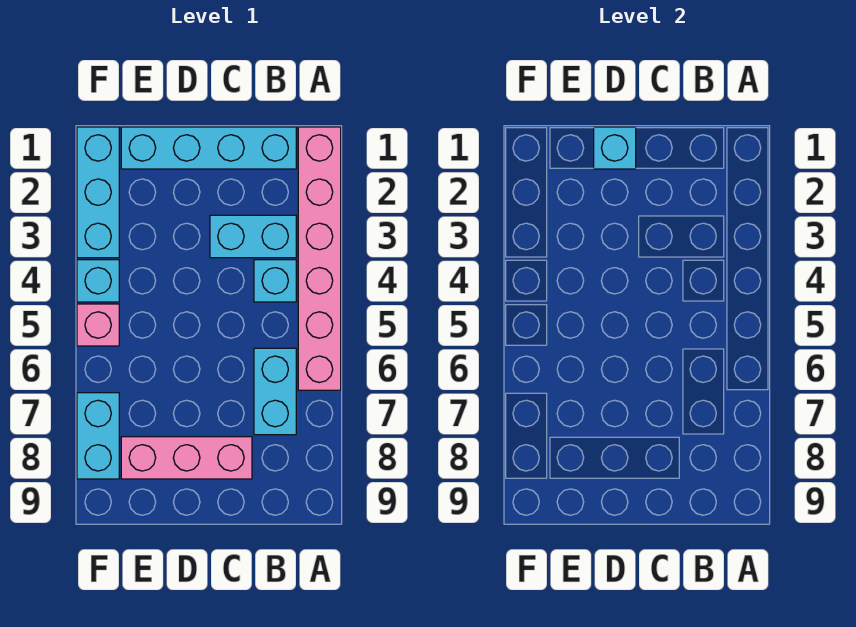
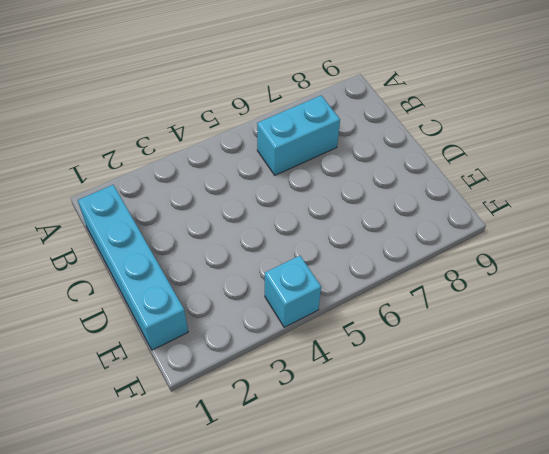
none -> pink 1x6 brick [298,127,341,390]
none -> cyan 1x2 brick [210,215,296,258]

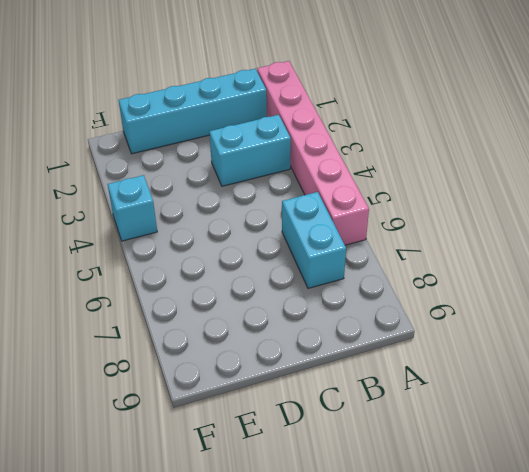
none -> cyan 1x1 brick [254,260,296,302]
none -> pink 1x3 brick [121,437,252,479]

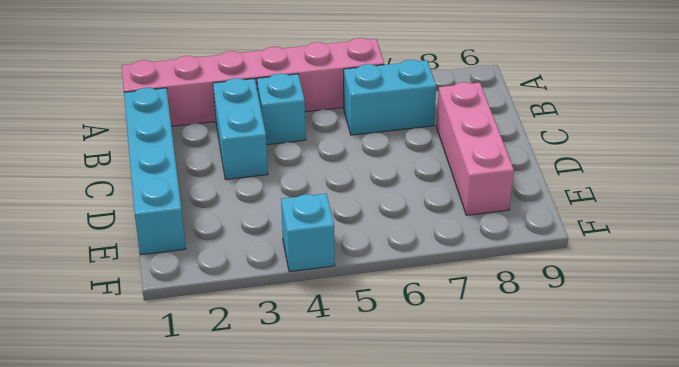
none -> cyan 1x3 brick [77,127,119,258]
none -> pink 1x1 brick [77,304,119,346]

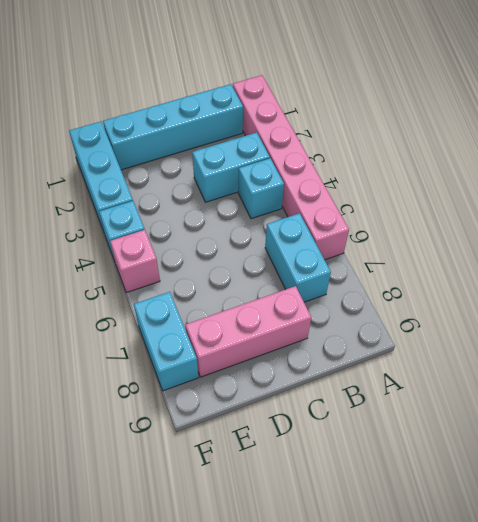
none -> cyan 1x1 brick [594,127,636,169]

